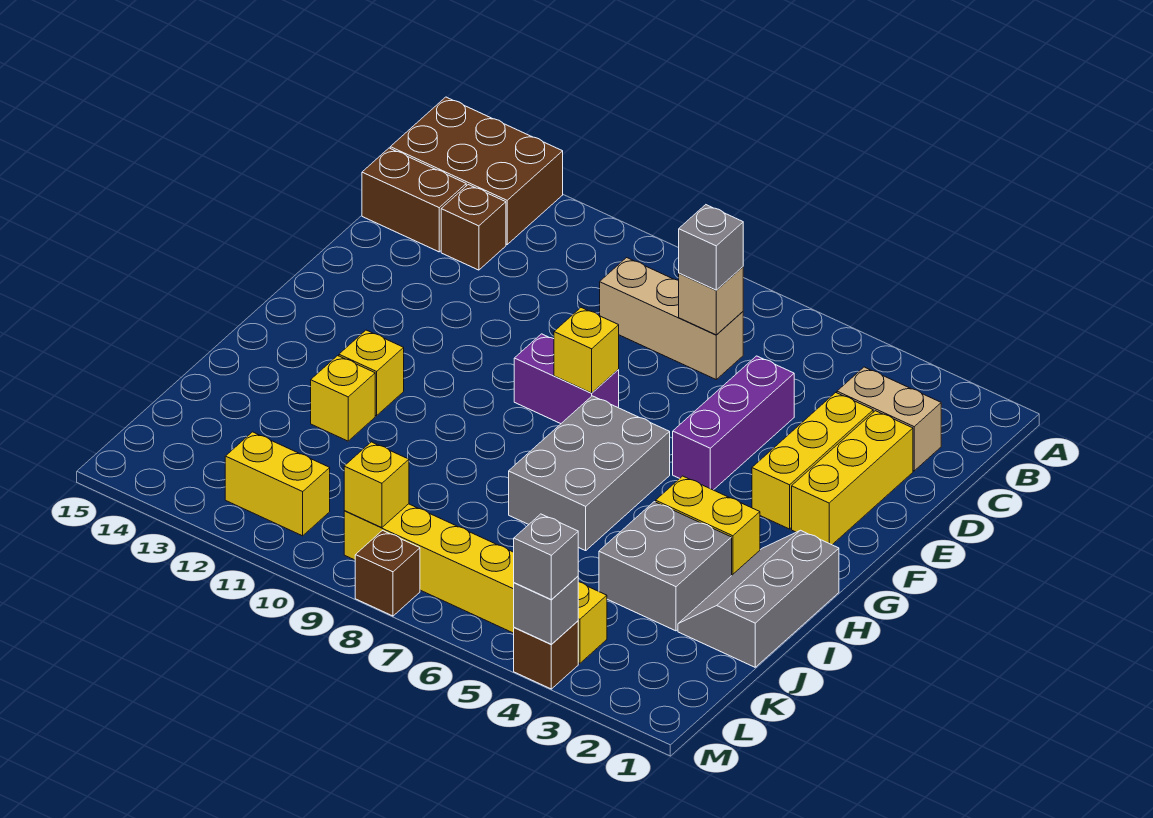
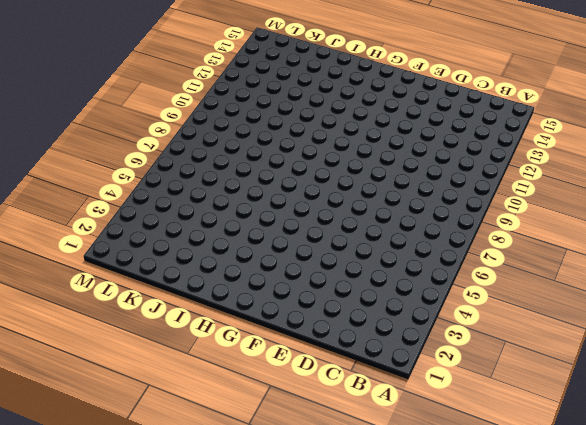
none -> brown 2x3 brick [390,97,563,244]
none -> tan 1x2 brick [837,367,941,471]
none -> tan 1x3 brick [600,258,743,379]

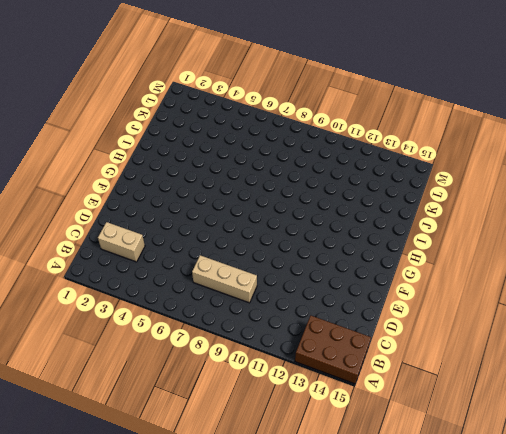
none -> brown 1x1 brick [441,185,506,270]
none -> brown 1x2 brick [362,148,466,252]
none -> yellow 1x3 brick [792,411,913,545]

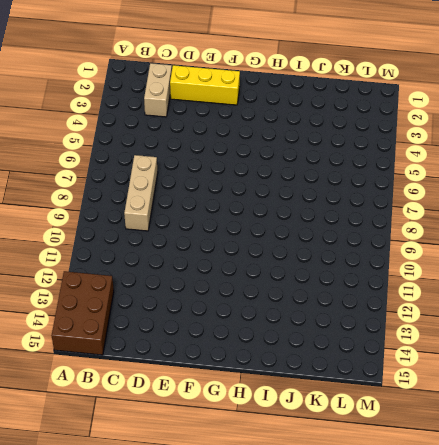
none -> brown 1x1 brick [441,185,506,270]
none -> brown 1x2 brick [362,148,466,252]
none -> yellow 1x3 brick [752,393,873,529]

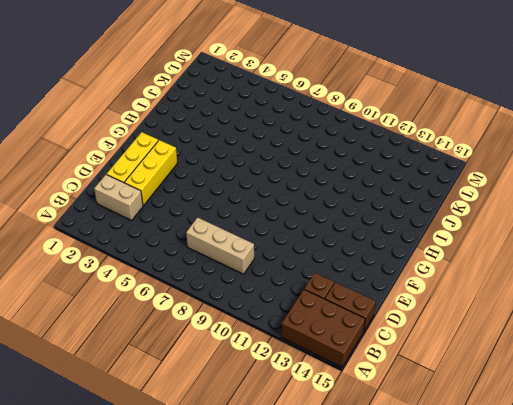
none -> purple 1x3 brick [673,356,794,490]
none -> purple 1x2 brick [514,334,619,424]
none -> grey 2x3 brick [509,396,670,551]

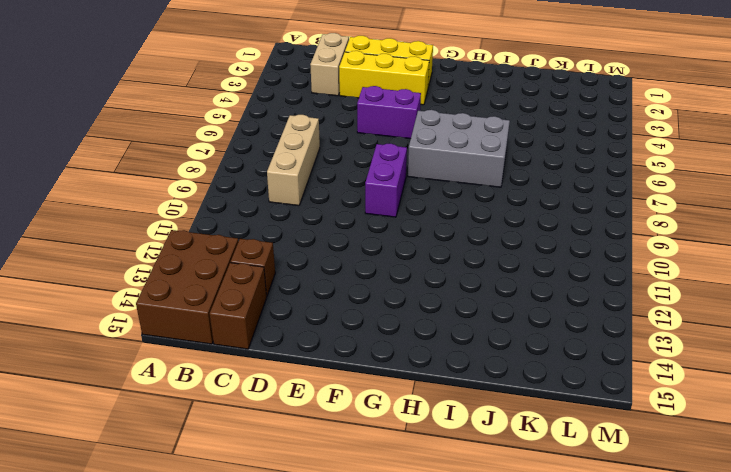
purple 1x2 brick [357,86,421,139] -> purple 1x3 brick [673,356,794,490]
none -> grey 2x3 slope [678,530,839,667]
none -> yellow 1x2 brick [656,476,760,575]
none -> yellow 1x1 brick [339,330,404,416]

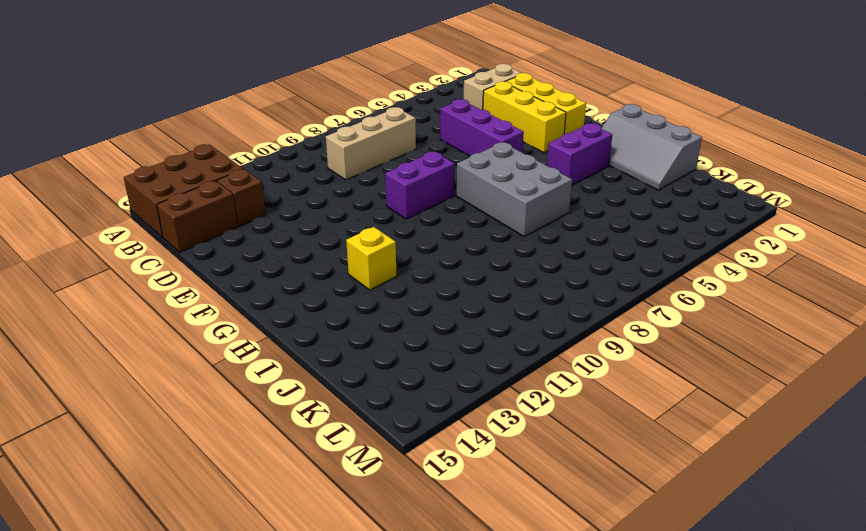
purple 1x2 brick [547,123,612,185] -> yellow 1x2 brick [656,476,760,575]
none -> grey 2x2 brick [599,502,732,631]
none -> yellow 1x1 brick [311,356,375,441]
none -> yellow 1x6 brick [344,504,607,664]

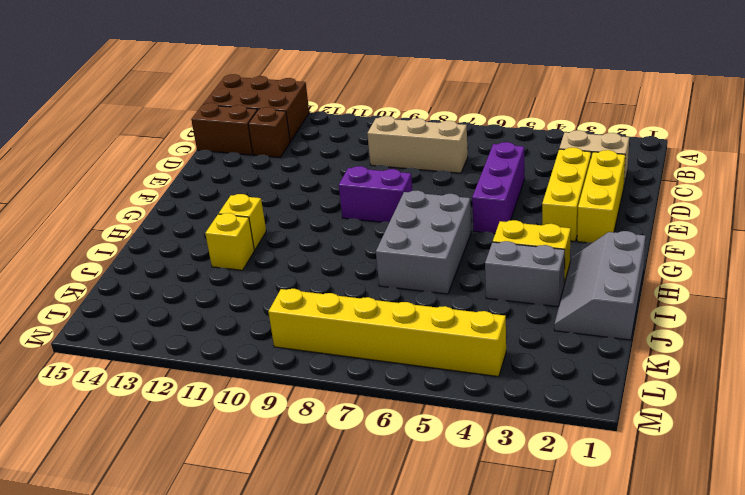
grey 1x2 brick [485,241,565,307] -> grey 2x2 brick [599,502,732,631]
none -> yellow 1x2 brick [225,432,330,536]
none -> brown 1x1 brick [514,621,578,689]
none -> brown 1x1 brick [355,531,420,616]

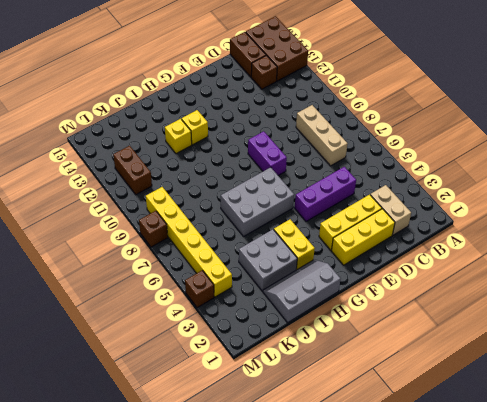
brown 1x2 brick [113,146,152,195] -> yellow 1x2 brick [225,432,330,536]
none -> tan 1x1 brick [679,267,743,335]
none -> yellow 1x1 brick [554,308,619,393]
none -> yellow 1x1 brick [344,442,409,528]

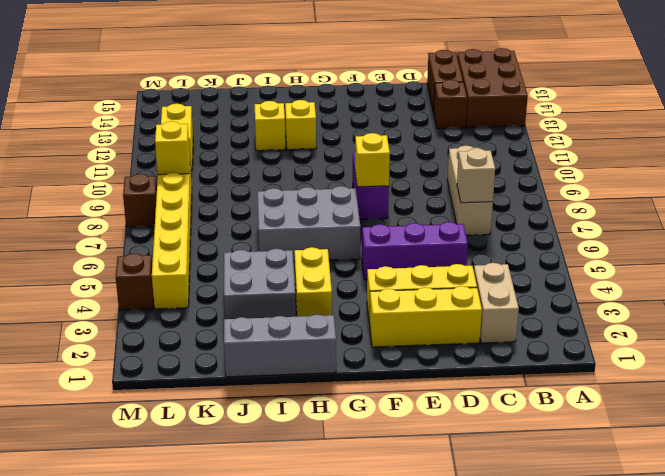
none -> grey 1x1 brick [514,576,578,644]
none -> grey 1x1 brick [679,205,743,290]
none -> grey 1x1 brick [514,514,578,599]

